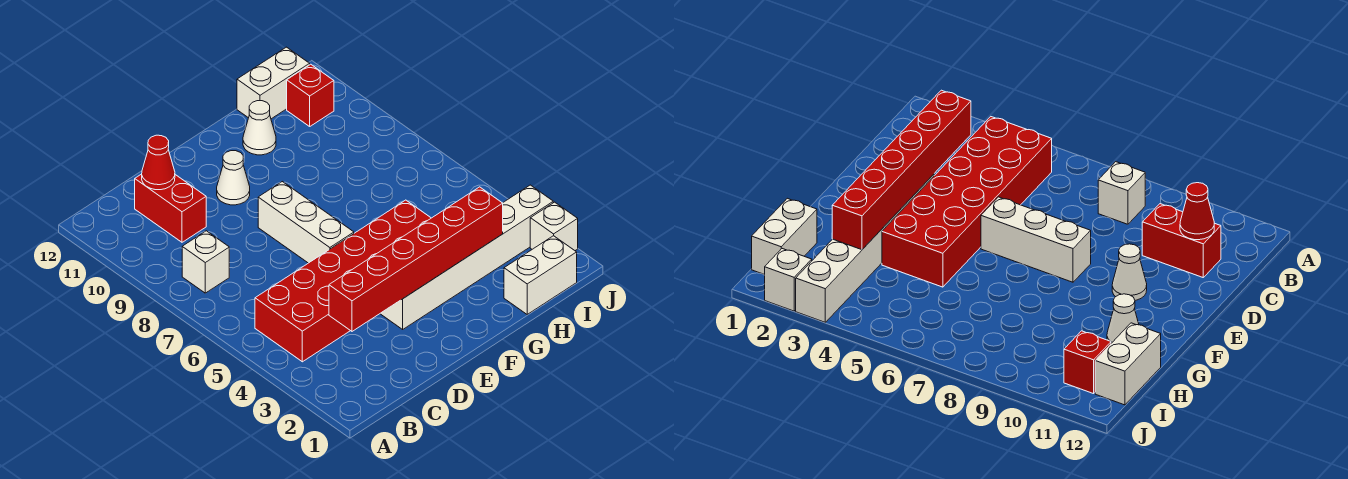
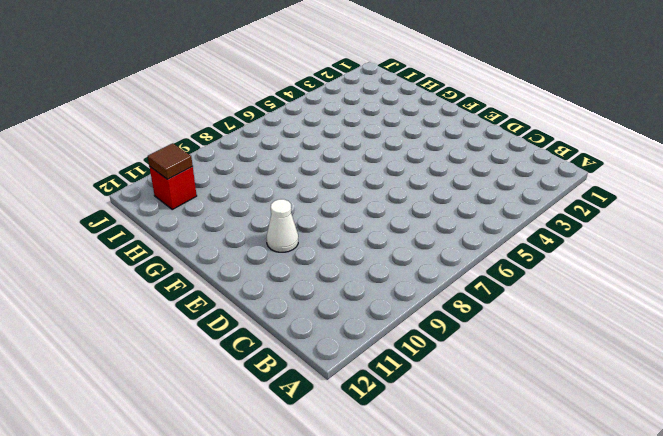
brown 1x1 tile [148,143,193,179] -> none
none -> red 2x6 brick [255,200,431,362]
none -> white 1x1 brick [182,231,229,293]
none -> red 1x2 brick [135,174,206,242]

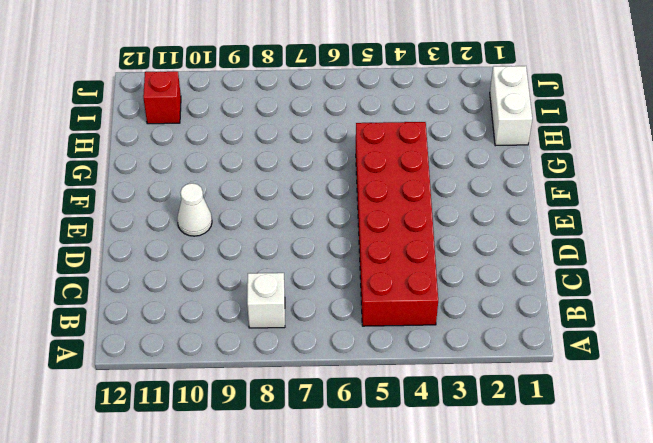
none -> red 1x2 brick [135,174,206,242]
none -> white 1x6 brick [380,185,553,329]
none -> white 1x3 brick [258,182,354,263]

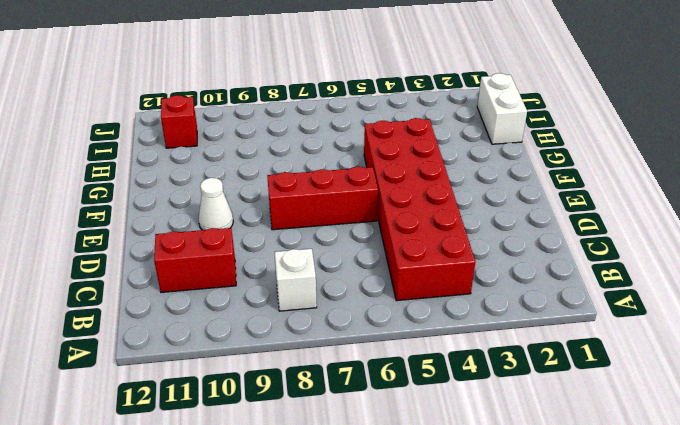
red 1x3 brick [267,167,378,230] -> white 1x3 brick [258,182,354,263]
none -> white 1x6 brick [380,185,553,329]
none -> white 1x1 cone [243,101,276,155]
none -> white 1x2 brick [237,47,310,119]

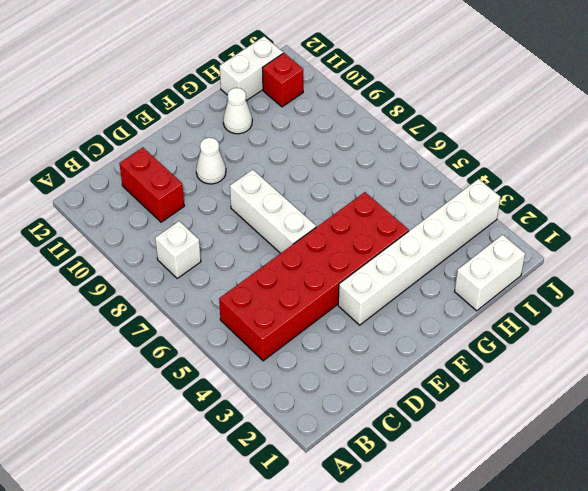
none -> white 1x1 brick [530,202,578,250]
none -> red 1x6 brick [329,187,503,331]
none -> red 1x1 cone [142,135,175,190]

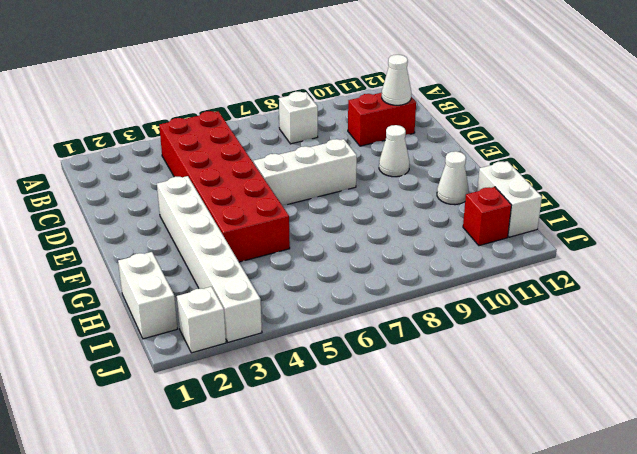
white 1x1 cone [382,55,411,105] -> red 1x1 cone [142,135,175,190]
none -> red 1x6 brick [329,187,503,331]

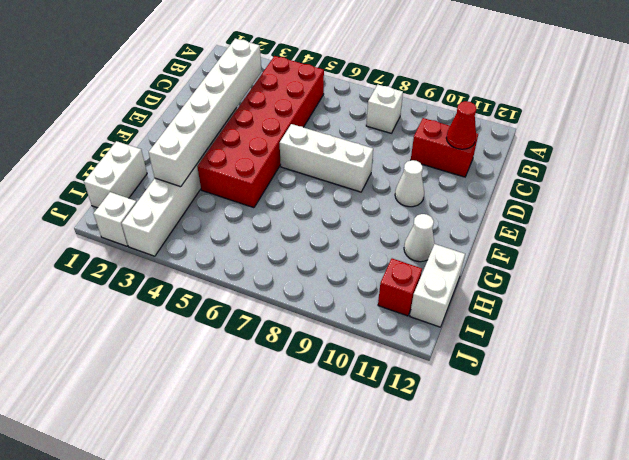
white 1x6 brick [149,39,262,187] -> red 1x6 brick [329,187,503,331]

